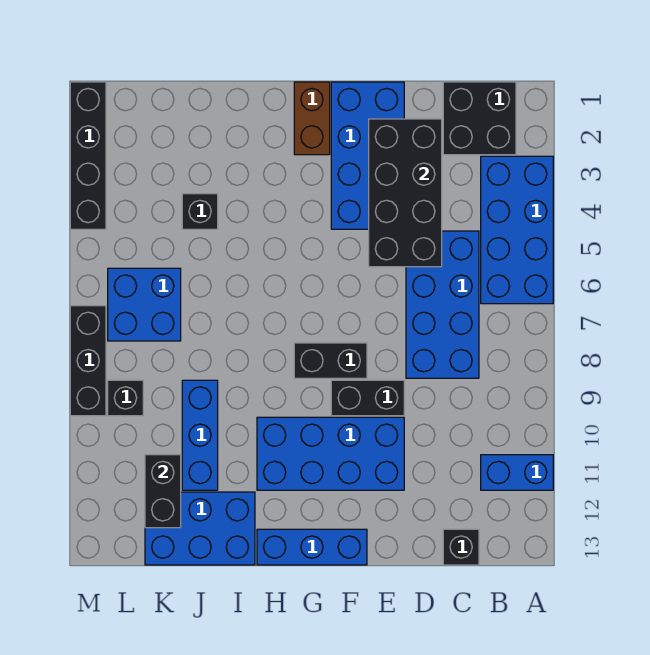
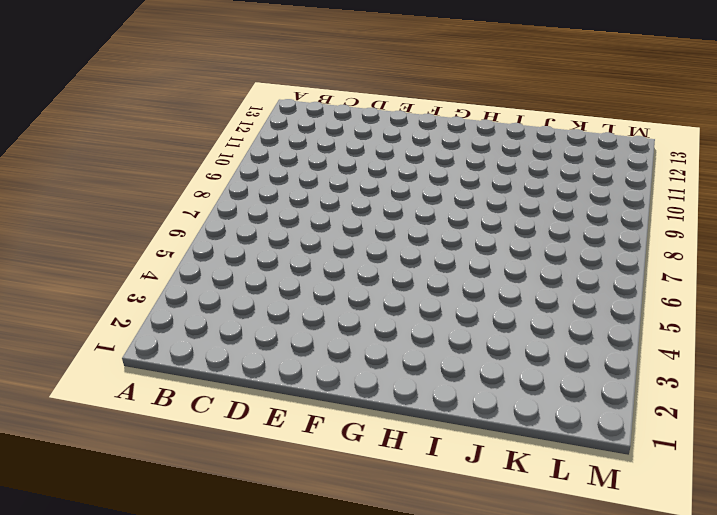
none -> blue 2x4 brick [481,156,553,304]
none -> blue 1x2 brick [481,455,553,490]
none -> black 2x2 brick [443,82,516,155]

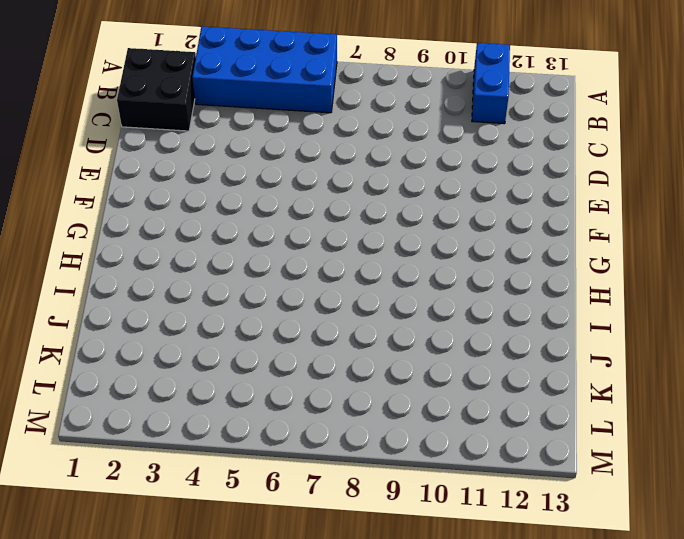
none -> blue 2x4 brick [406,231,479,378]
none -> black 1x1 brick [443,529,479,565]
none -> blue 2x4 brick [331,82,404,229]

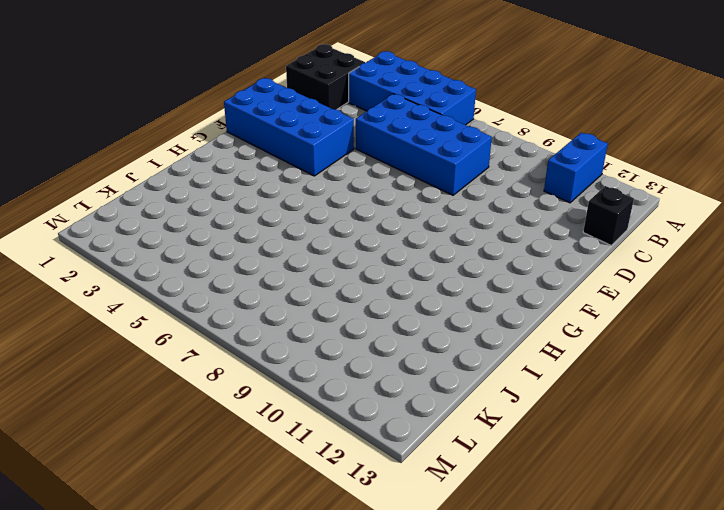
none -> black 1x2 brick [331,380,404,416]
none -> blue 2x4 brick [257,417,404,490]
none -> black 1x2 brick [294,343,367,378]

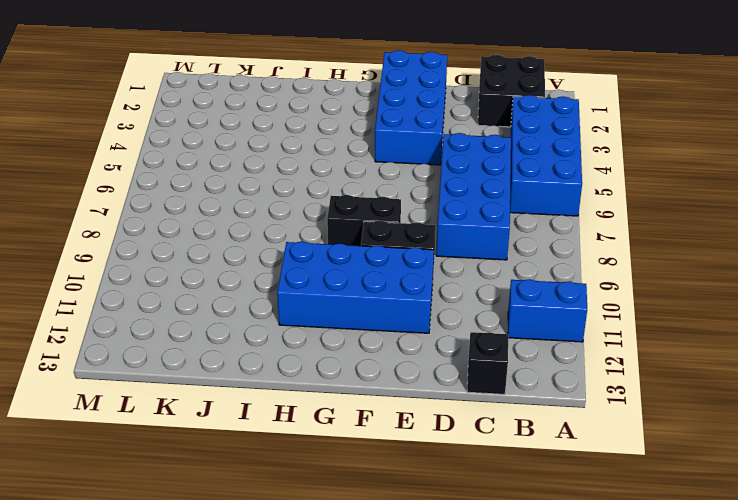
none -> blue 1x3 brick [257,529,367,565]
none -> brown 1x2 brick [294,82,330,155]
none -> blue 2x3 brick [145,492,255,565]

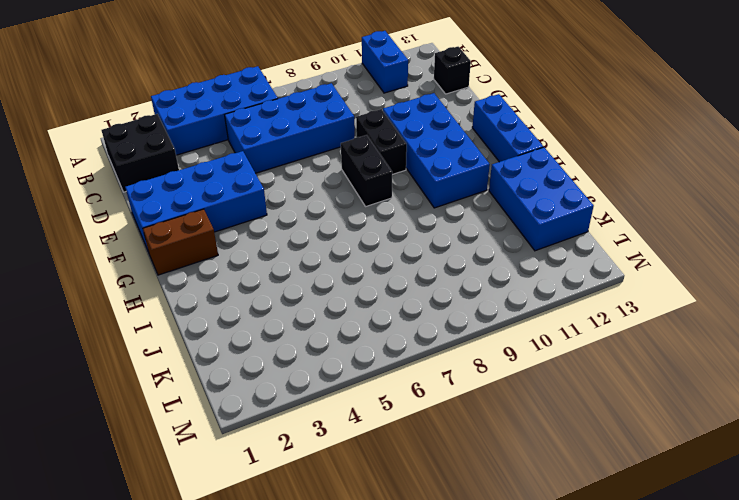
none -> black 1x1 brick [182,194,218,229]
none -> blue 1x3 brick [182,380,218,490]
none -> blue 2x2 brick [108,268,181,341]

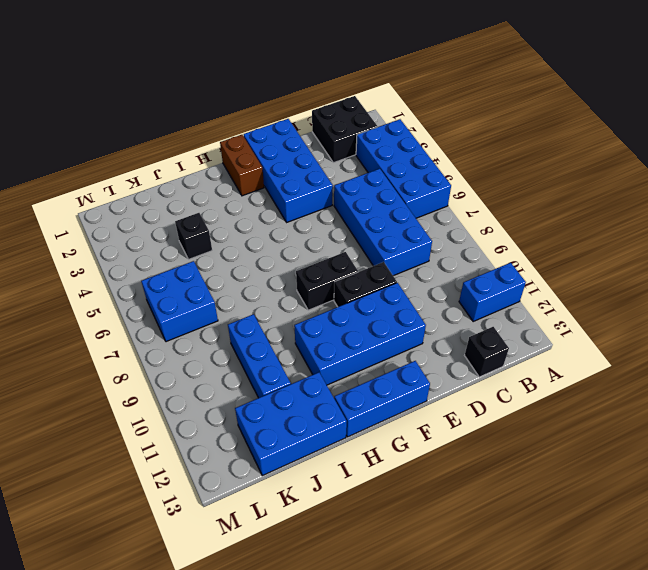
none -> black 1x1 brick [108,380,143,416]
none -> black 1x4 brick [70,82,106,229]
none -> black 1x3 brick [70,306,106,416]

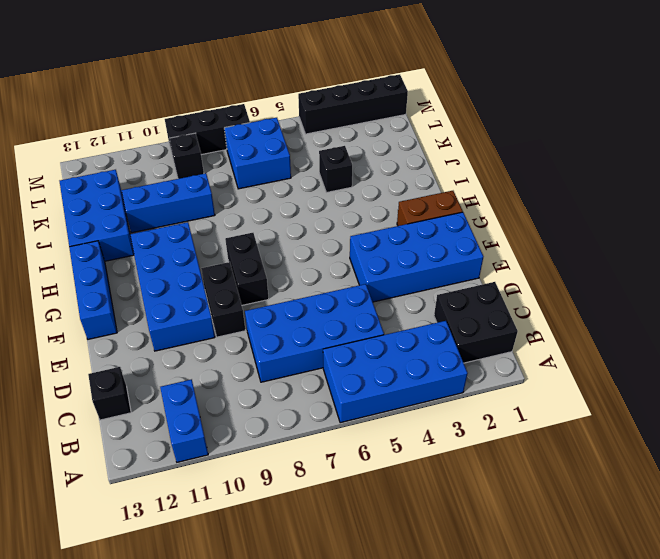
none -> black 2x4 brick [369,119,442,267]
none -> black 1x2 brick [145,455,181,528]

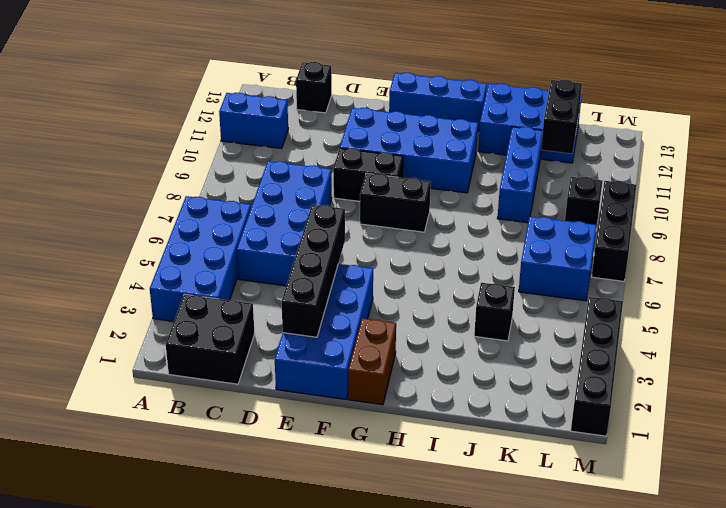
black 1x4 brick [281,205,345,337] -> black 2x4 brick [369,119,442,267]

